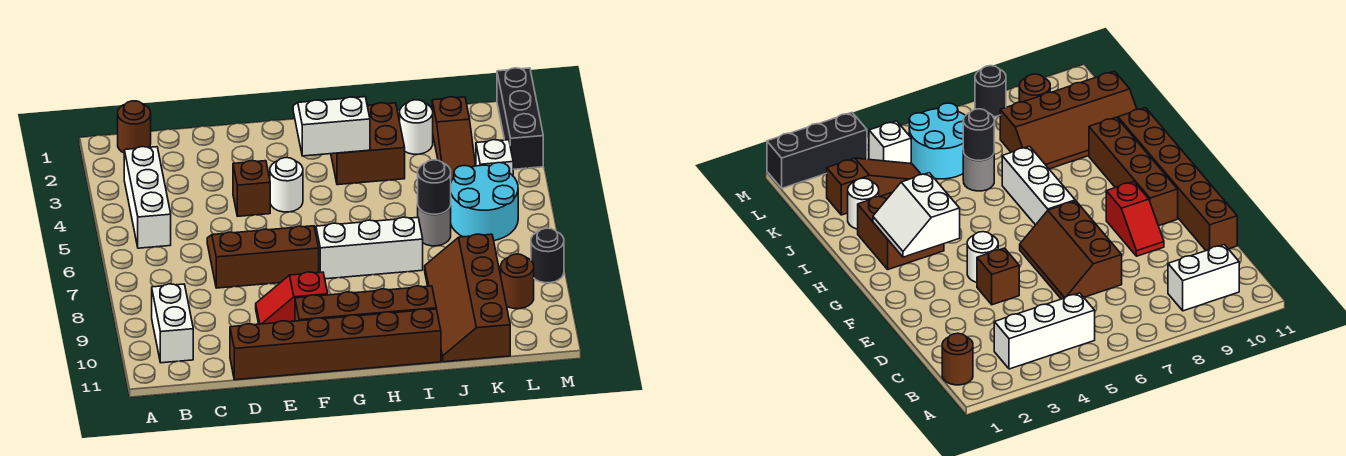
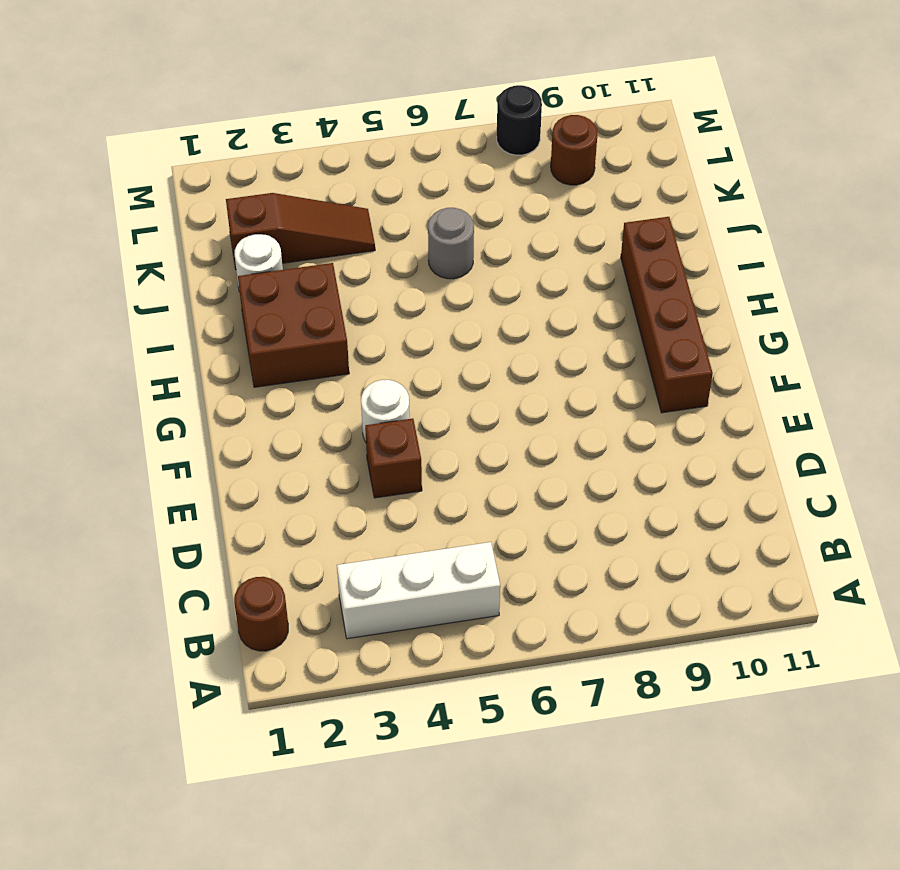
none -> white 1x2 brick [152,284,193,363]
none -> brown 2x3 slope [207,226,319,288]
none -> brown 1x6 brick [230,309,441,380]

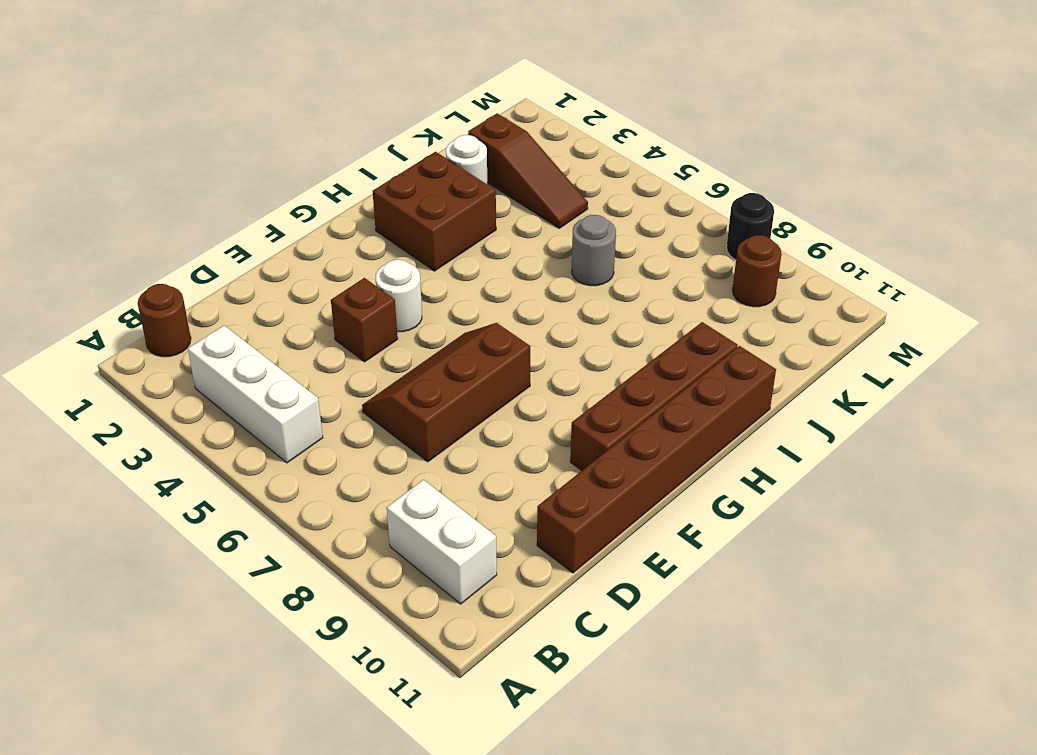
none -> red 1x2 slope [256,272,328,324]
none -> white 1x3 brick [316,217,423,279]
none -> brown 2x4 slope [425,234,510,362]

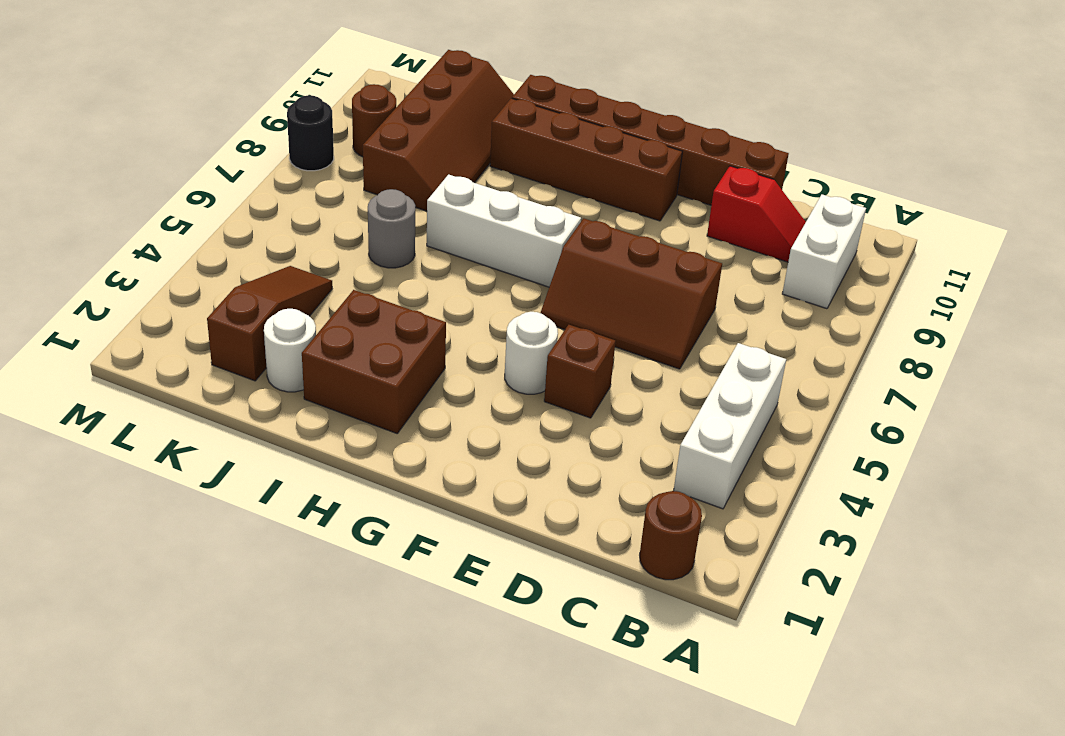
red 1x2 slope [707,166,806,262] -> red 1x2 slope moved to [256,272,328,324]
none -> cyan 2x2 round brick [451,163,518,241]
none -> white 1x1 brick [476,140,513,175]
none -> black 1x3 brick [497,68,543,169]

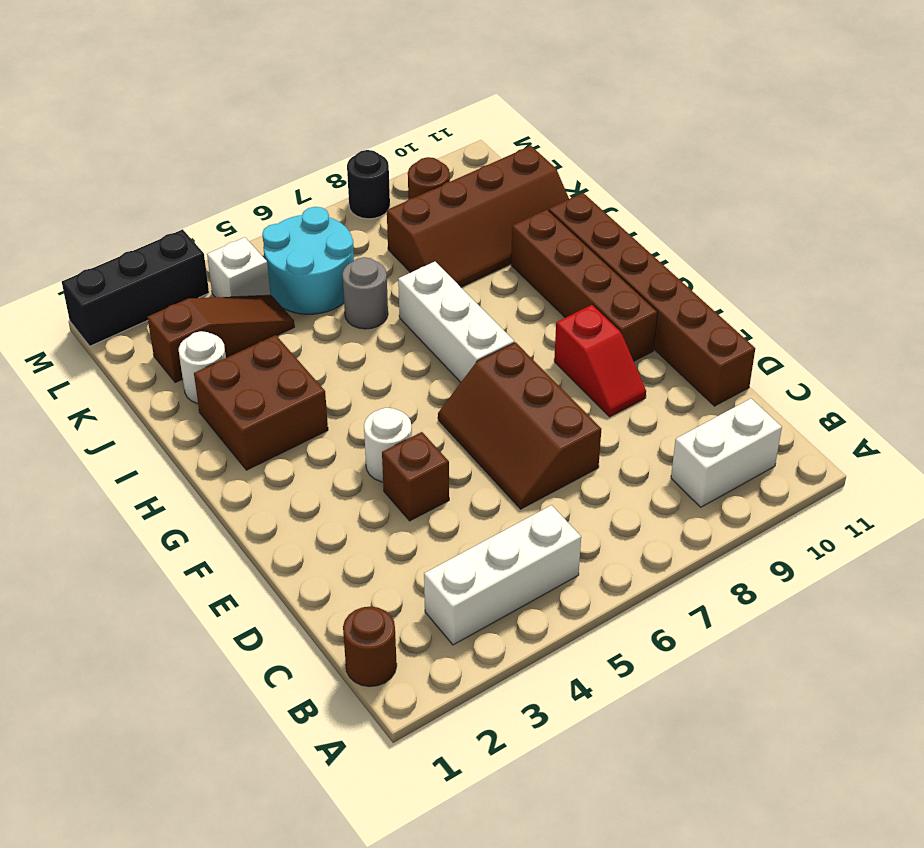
none -> white 2x2 slope [293,97,370,156]
none -> black 1x1 round brick [418,160,451,214]

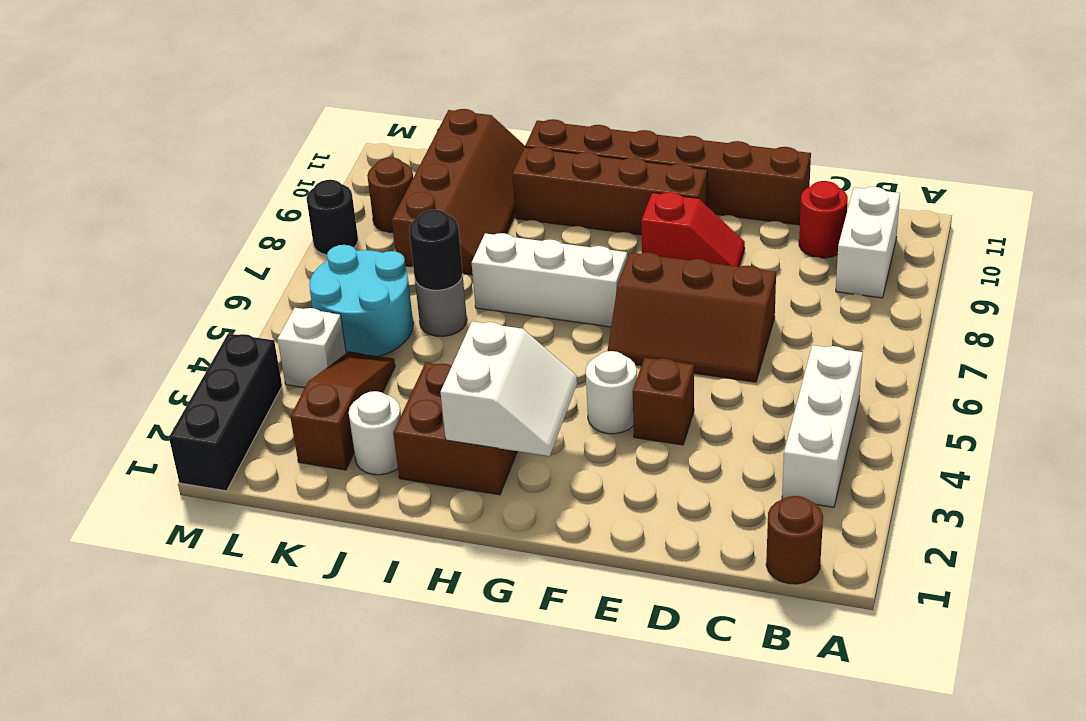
red 1x1 round brick [799,181,848,258] -> none
white 2x2 slope [441,322,577,456] -> white 2x2 slope turned to [293,97,370,156]

